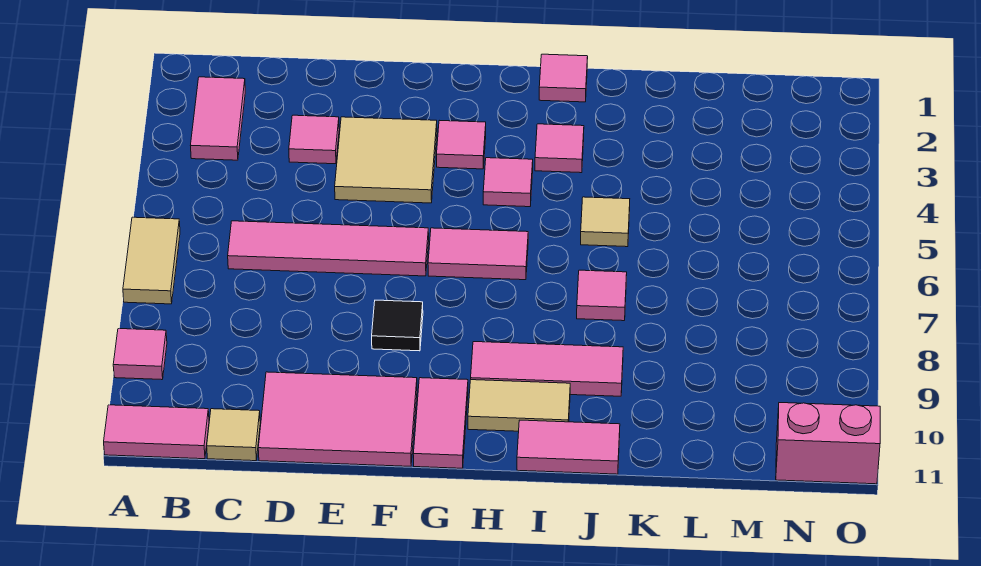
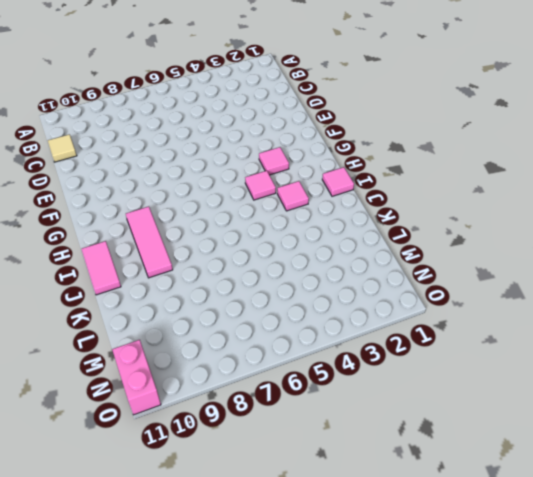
none -> tan 1x2 tile [123,217,180,304]
none -> pink 1x1 tile [113,329,167,380]
none -> pink 1x2 tile [104,405,209,459]

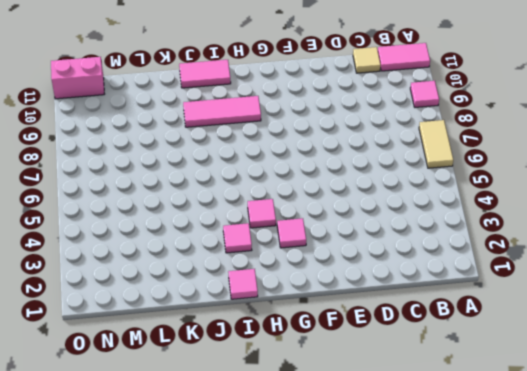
none -> pink 1x2 tile [190,77,245,160]
none -> pink 1x4 tile [228,221,429,276]
none -> pink 1x1 tile [289,115,339,164]

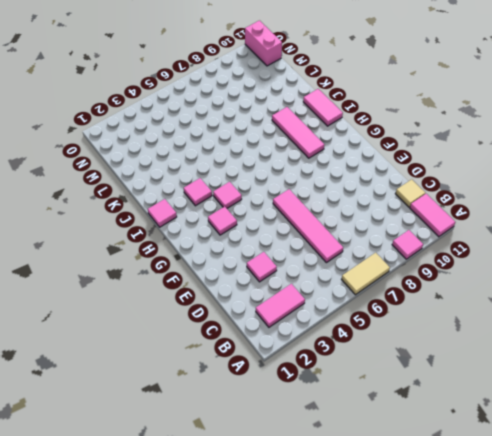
none -> pink 2x3 tile [258,372,417,466]
none -> tan 2x2 tile [335,117,437,203]
none -> black 1x1 tile [372,300,423,351]

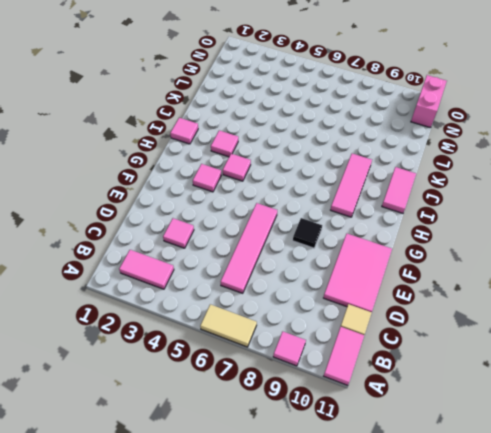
none -> tan 2x2 tile [335,117,437,203]
none -> pink 1x2 tile [428,228,528,280]
none -> pink 1x2 tile [413,378,468,468]

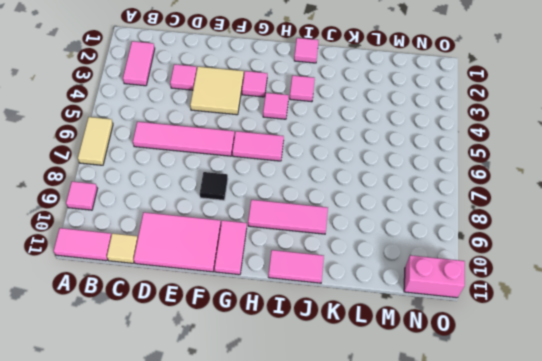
none -> tan 1x2 tile [468,380,570,431]
none -> tan 1x1 tile [581,197,630,247]
none -> pink 1x1 tile [577,270,627,321]

